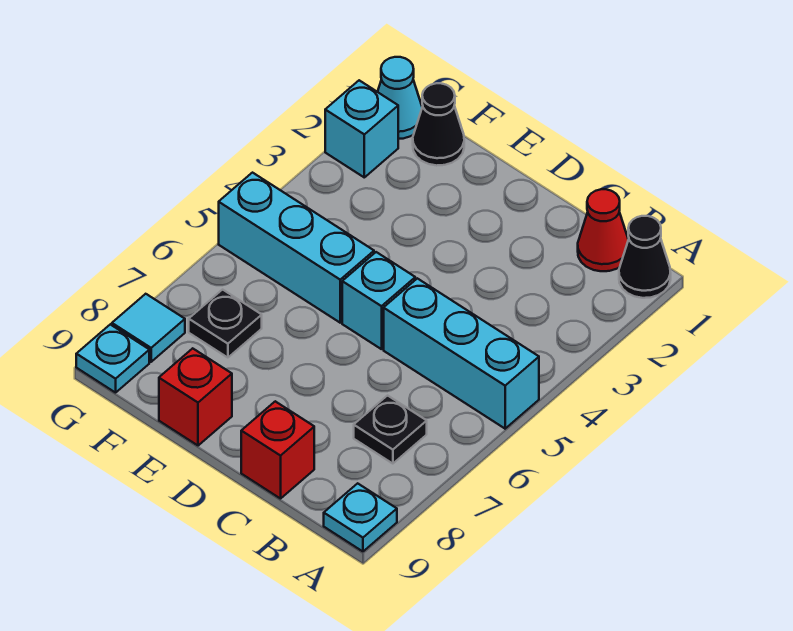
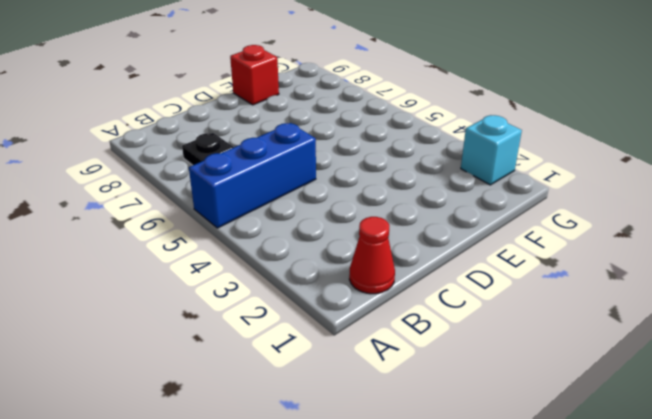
blue 1x3 brick [189,123,316,228] -> cyan 1x3 brick [384,278,539,429]
none -> black 1x1 cone [619,216,671,298]
none -> cyan 1x1 plate [324,483,397,551]
none -> red 1x1 brick [241,401,314,499]

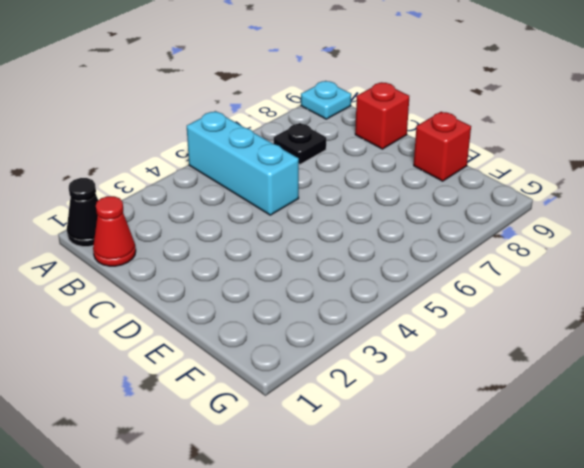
none -> cyan 1x1 brick [342,252,415,349]
none -> cyan 1x3 brick [219,173,374,323]
none -> black 1x1 cone [413,83,464,166]

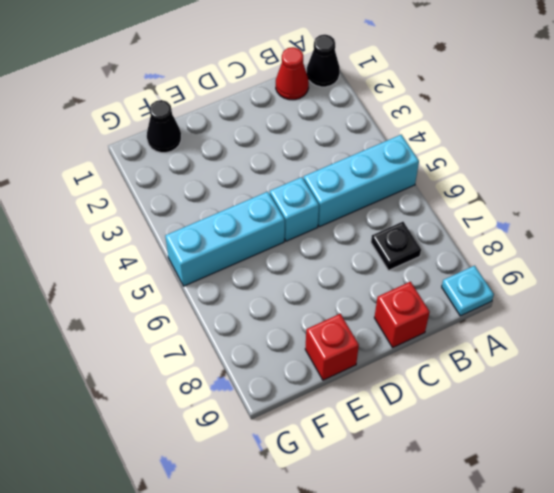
none -> black 1x1 plate [189,290,262,358]
none -> cyan 1x1 cone [378,57,422,139]
none -> cyan 1x1 brick [325,80,398,177]

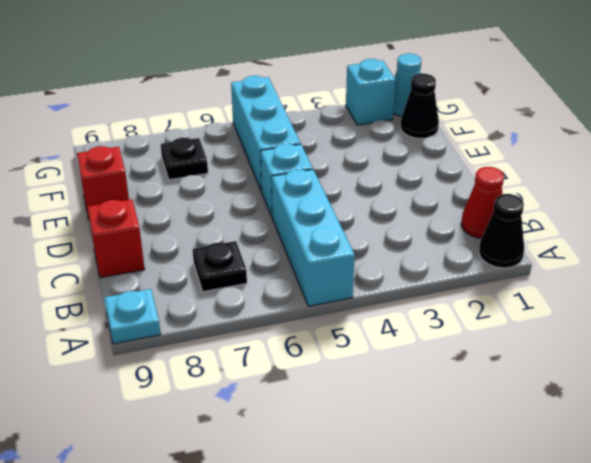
none -> cyan 1x1 tile [112,294,185,362]
none -> cyan 1x1 plate [76,324,149,393]

